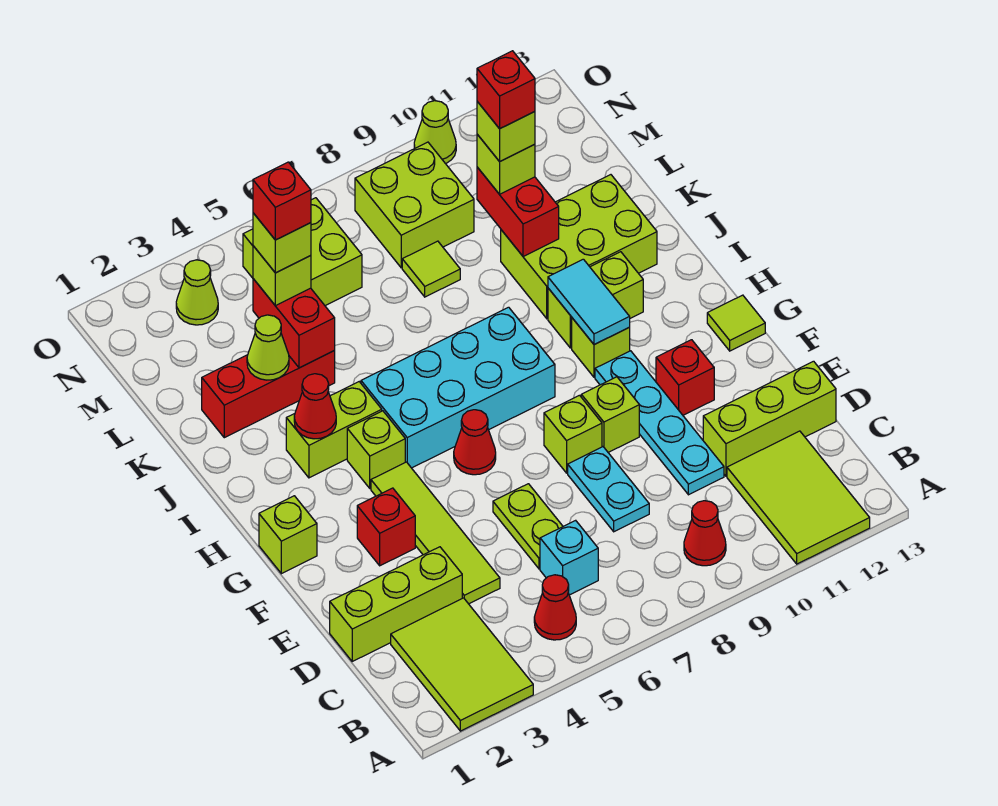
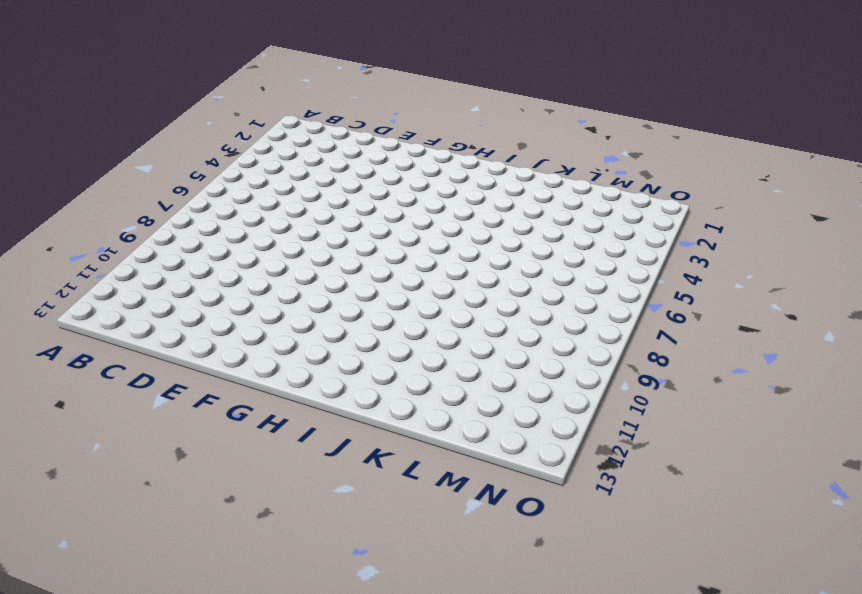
none -> lime 2x3 tile [391,598,533,731]
none -> lime 2x3 tile [727,431,870,564]
none -> red 1x1 cone [534,575,576,640]
none -> red 1x1 cone [684,501,726,566]

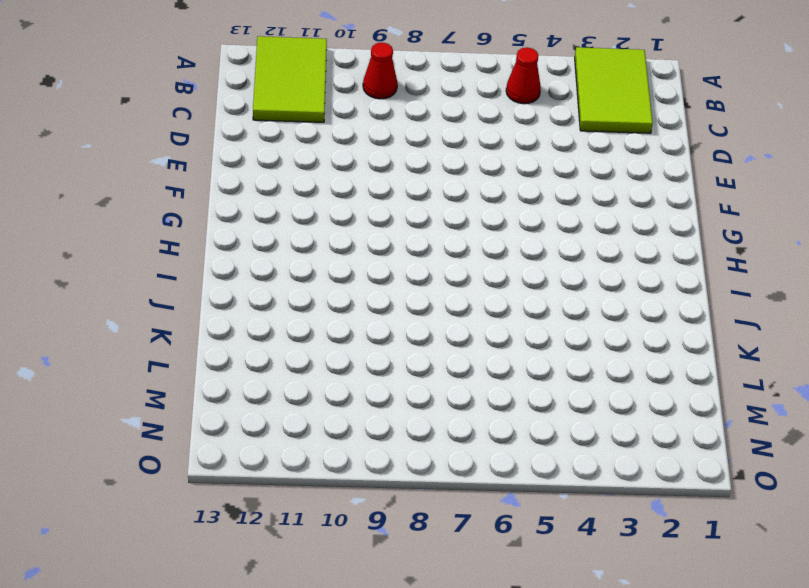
none -> cyan 1x1 brick [540,520,598,595]
none -> lime 1x3 brick [330,547,462,661]
none -> lime 1x4 tile [371,462,500,604]
none -> lime 1x2 plate [493,484,563,569]

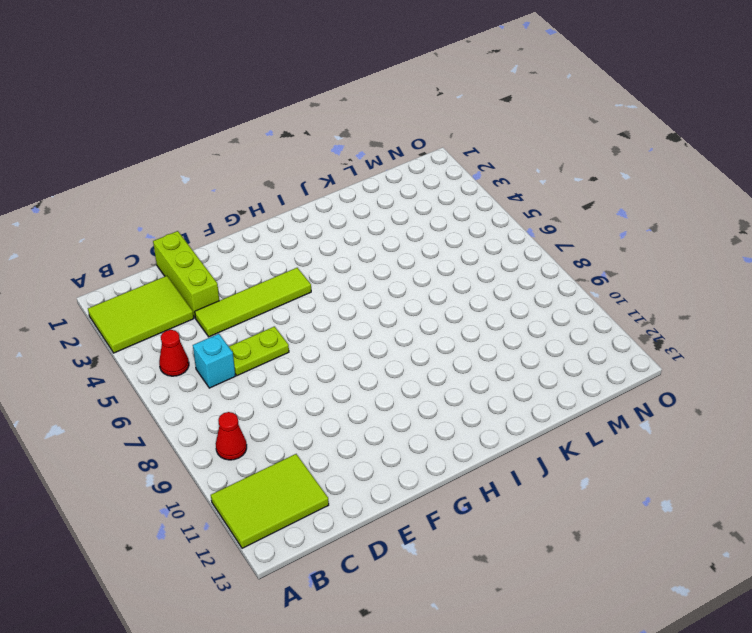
none -> cyan 1x2 plate [568,447,649,532]
none -> cyan 1x4 plate [595,351,724,495]
none -> lime 1x3 brick [703,361,836,476]
none -> red 1x1 brick [357,488,415,566]

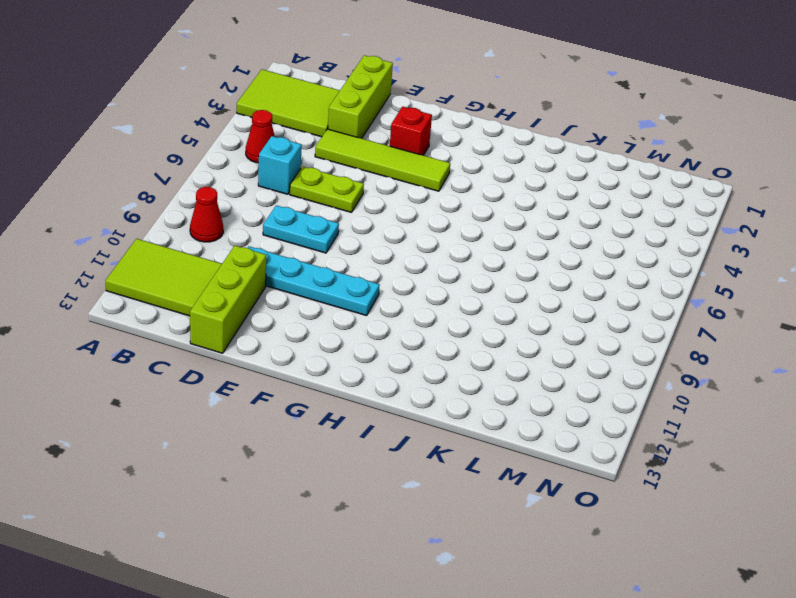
none -> lime 1x1 brick [544,395,602,473]
none -> lime 1x1 brick [581,377,639,452]
none -> red 1x1 brick [656,340,714,415]
none -> lime 1x1 brick [259,496,317,574]

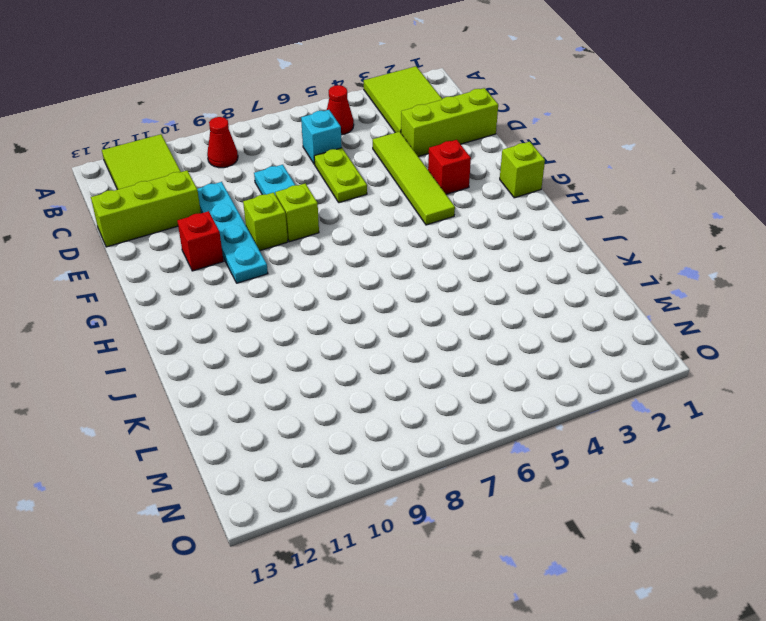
none -> red 1x1 cone [454,410,496,475]
none -> lime 1x1 tile [707,295,765,351]
none -> lime 1x1 brick [347,411,405,488]
none -> cyan 2x4 brick [361,307,555,468]

